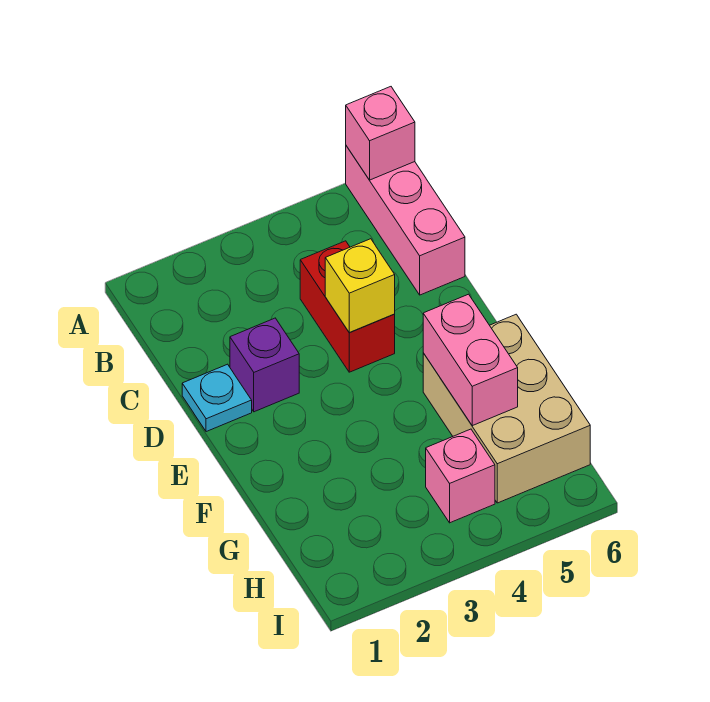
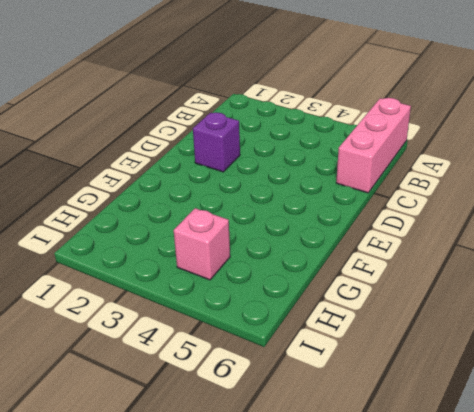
none -> red 1x2 brick [300,241,395,372]
none -> cyan 1x1 plate [182,364,252,432]

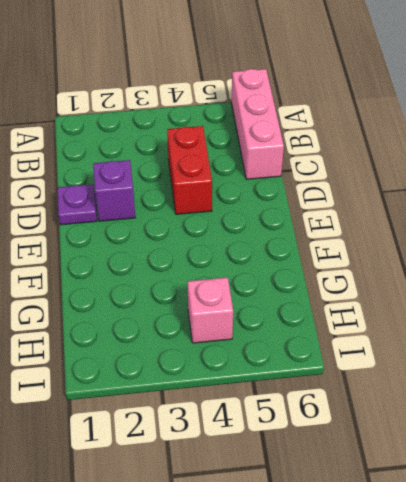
purple 1x1 plate [57,184,97,225] -> cyan 1x1 plate [182,364,252,432]
none -> tan 2x3 brick [423,314,590,503]
none -> pink 1x1 brick [346,87,415,180]

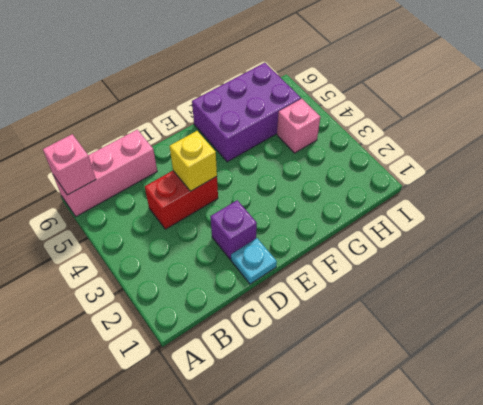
purple 2x3 brick [192,63,301,162] -> tan 2x3 brick [423,314,590,503]
none -> pink 1x2 brick [423,294,518,426]

